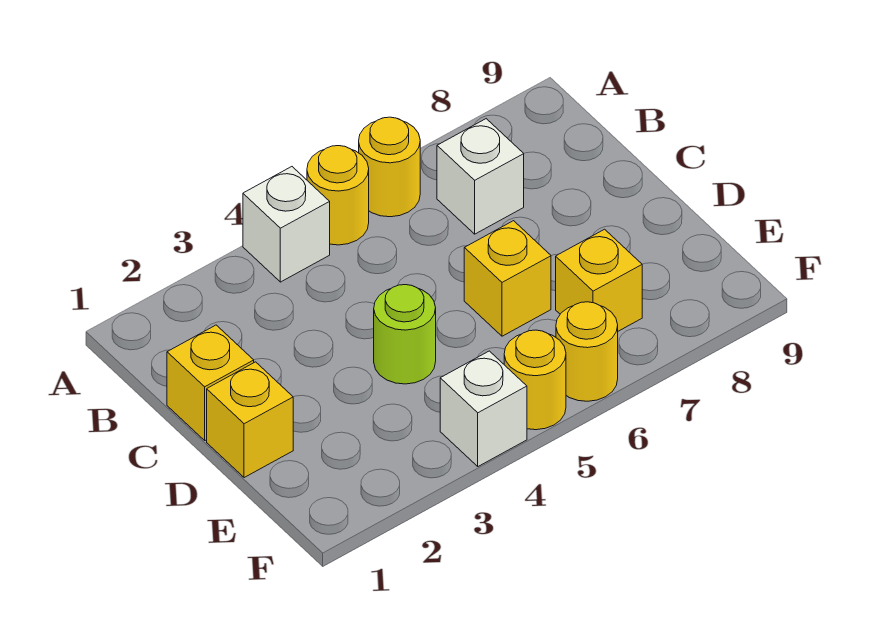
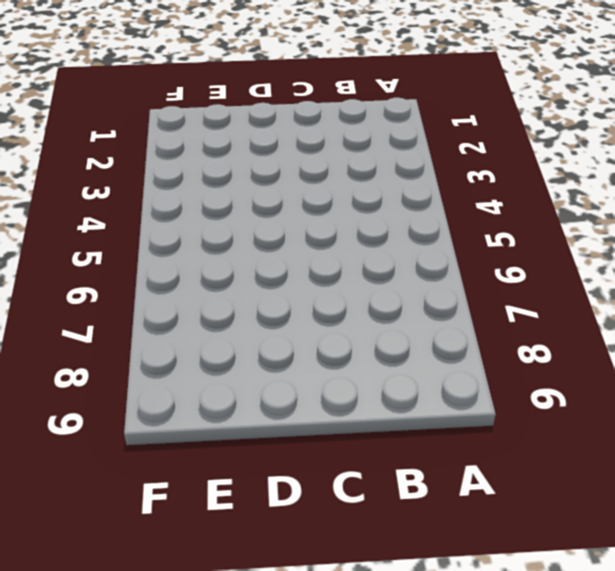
none -> white 1x1 brick [243,167,330,282]
none -> yellow 1x1 round brick [307,146,369,245]
none -> yellow 1x1 round brick [359,117,420,217]

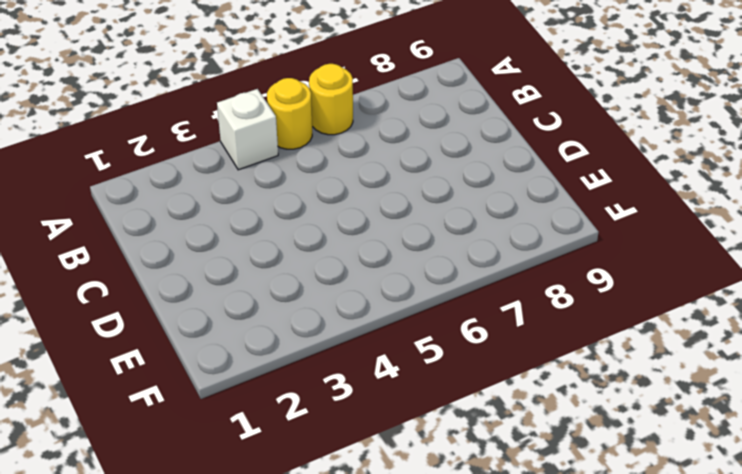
none -> white 1x1 brick [437,119,524,234]
none -> yellow 1x1 brick [167,325,254,440]
none -> yellow 1x1 brick [207,362,293,478]

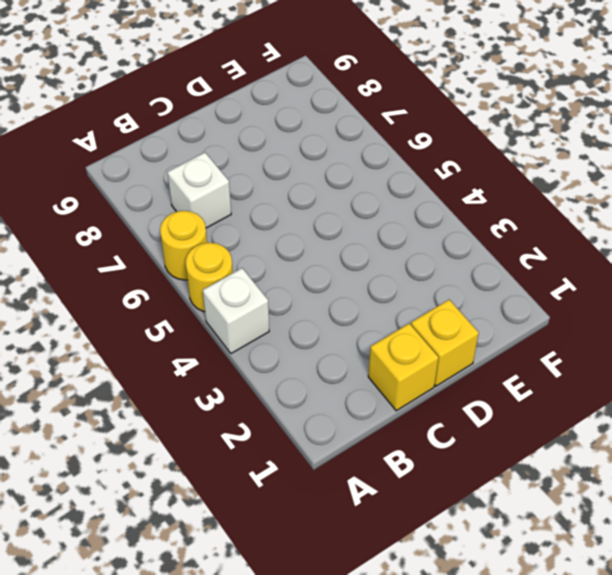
none -> lime 1x1 round brick [374,285,436,384]
none -> yellow 1x1 brick [464,221,551,336]
none -> yellow 1x1 brick [556,229,642,331]

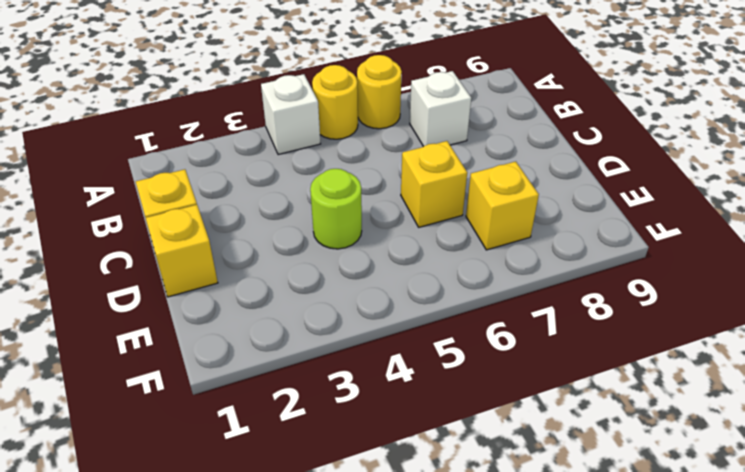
none -> white 1x1 brick [440,351,527,466]
none -> yellow 1x1 round brick [504,330,566,430]
none -> yellow 1x1 round brick [556,302,618,401]

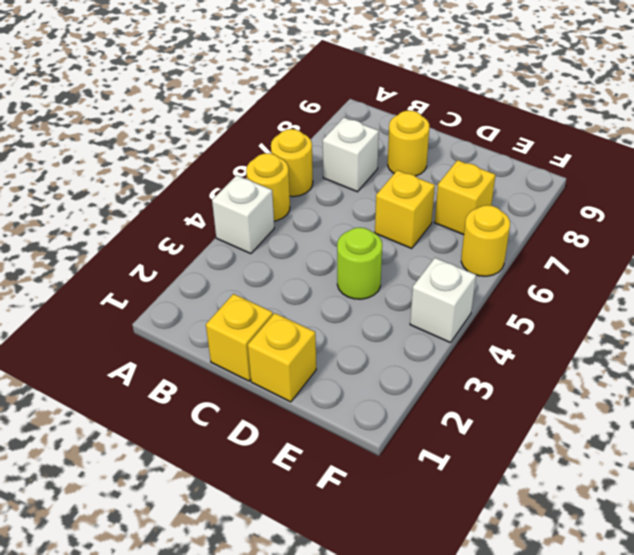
yellow 1x1 round brick [388,110,429,176] -> yellow 1x1 round brick moved to [504,330,566,430]

